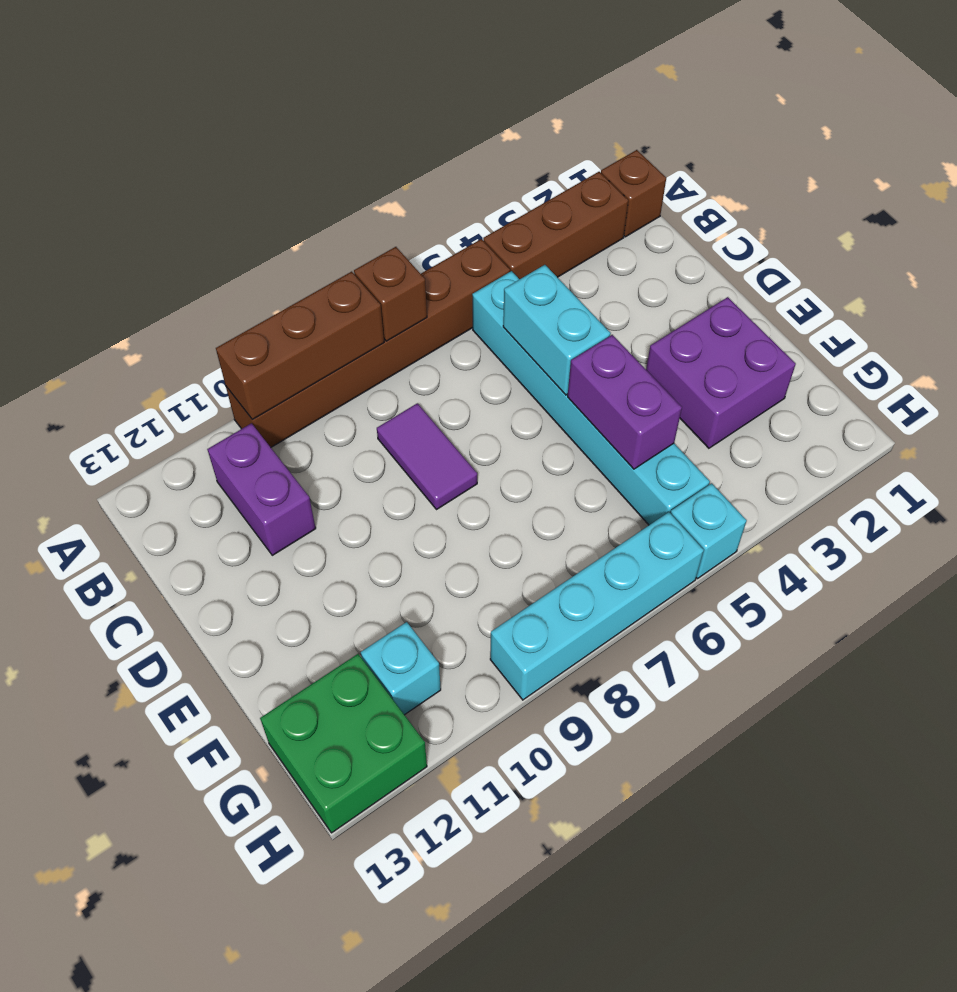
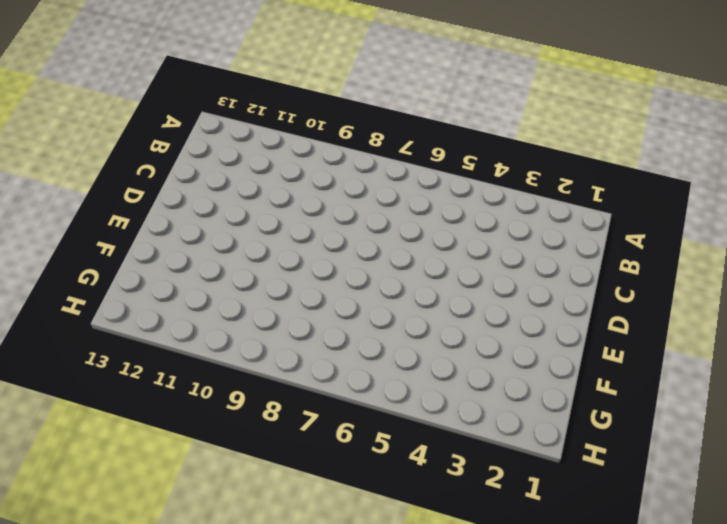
none -> brown 1x1 brick [601,150,666,237]
none -> brown 1x3 brick [483,172,628,279]
none -> brown 1x6 brick [226,239,510,447]

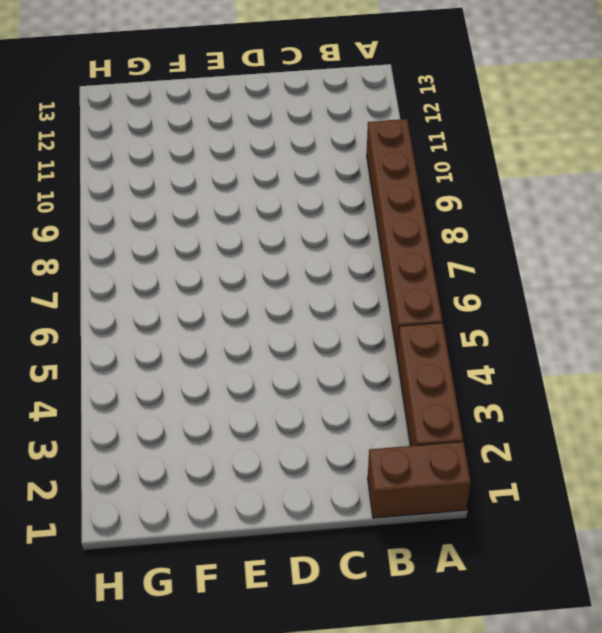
brown 1x2 brick [368,442,471,518] -> brown 1x1 brick [601,150,666,237]
none -> cyan 1x6 brick [472,271,710,525]
none -> purple 1x2 brick [207,423,316,555]
none -> purple 1x2 tile [377,403,477,510]

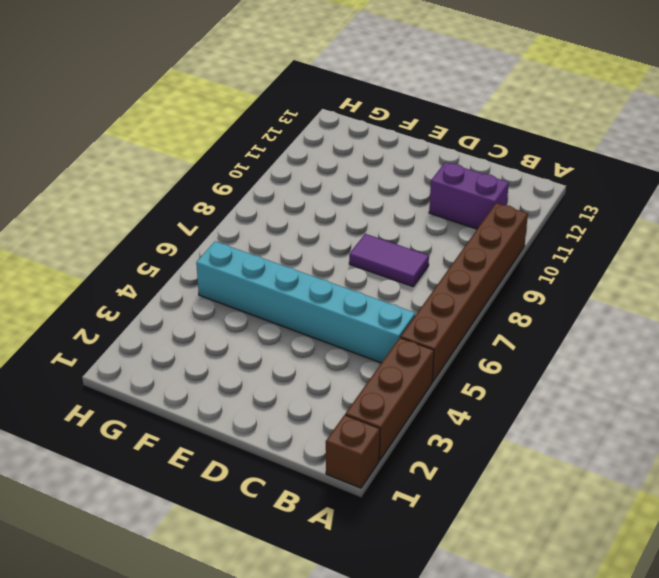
none -> purple 2x2 brick [646,297,796,448]
none -> cyan 1x1 brick [361,622,441,715]
none -> green 2x2 brick [260,654,427,833]

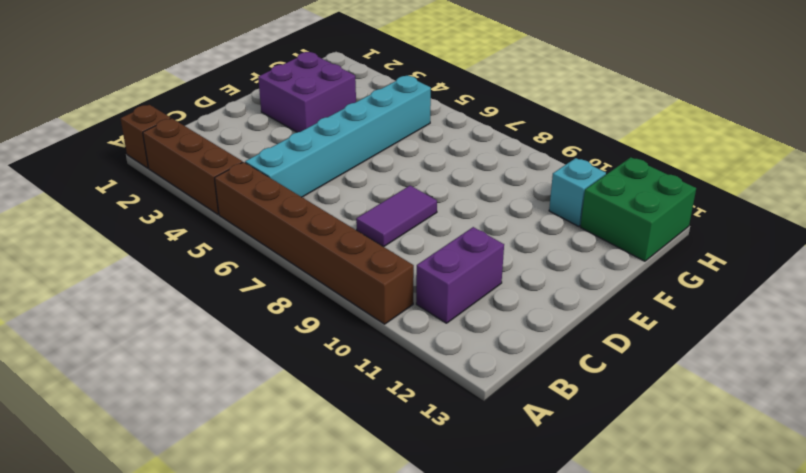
none -> cyan 1x1 brick [671,483,747,579]
none -> cyan 1x4 brick [490,512,704,700]
none -> brown 1x1 brick [354,247,427,341]

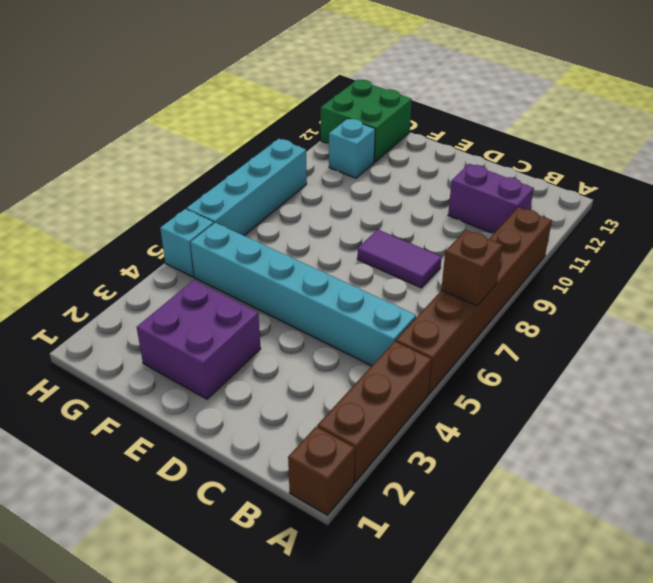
none -> brown 1x3 brick [216,272,384,419]
none -> cyan 1x2 brick [503,265,611,395]
none -> purple 1x2 brick [568,335,682,469]

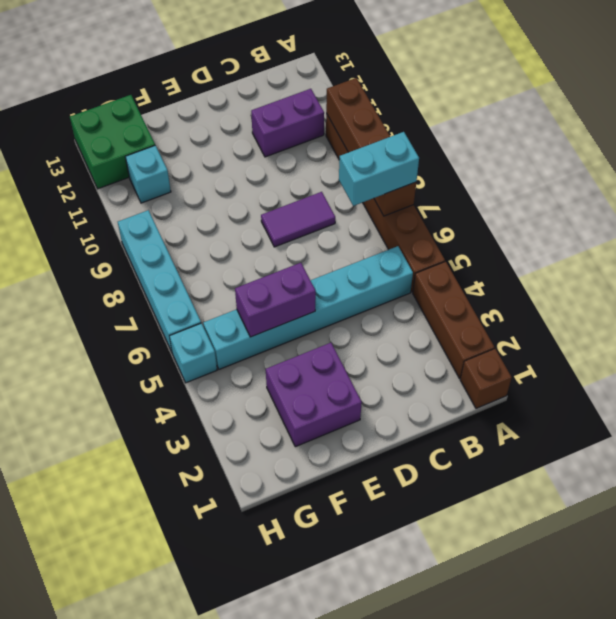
cyan 1x2 brick [339,132,419,206] -> cyan 1x2 brick moved to [503,265,611,395]

